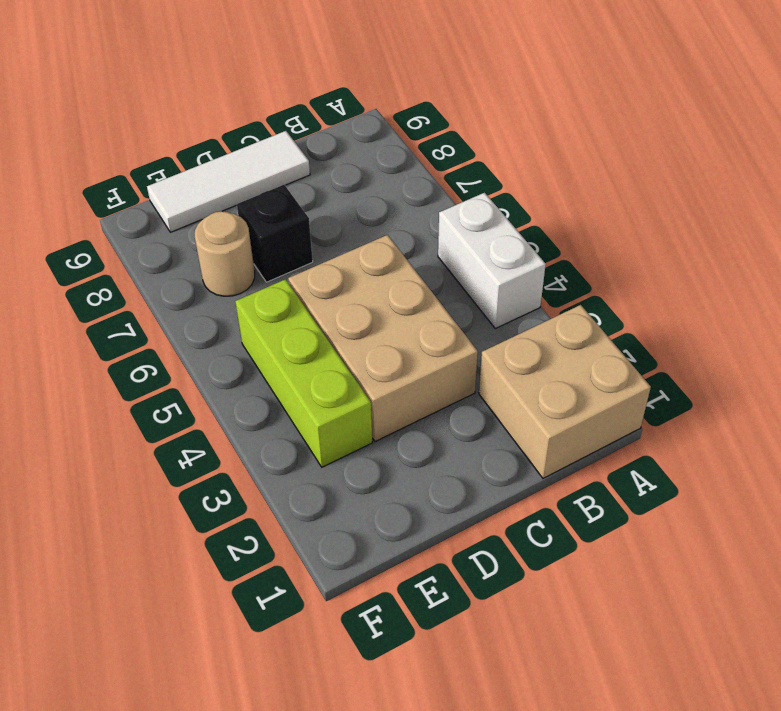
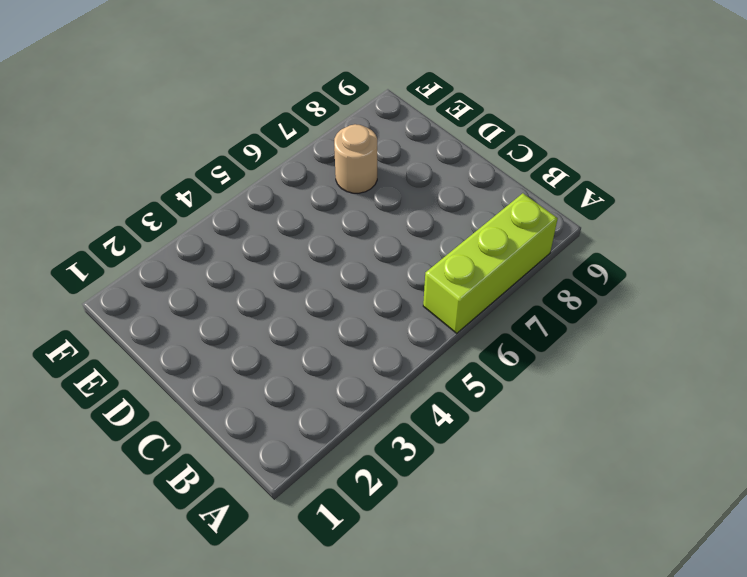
lime 1x3 brick [423,193,558,333] -> lime 1x3 brick moved to [235,279,372,467]
none -> tan 2x2 brick [479,305,651,478]
none -> white 1x2 brick [438,193,546,329]

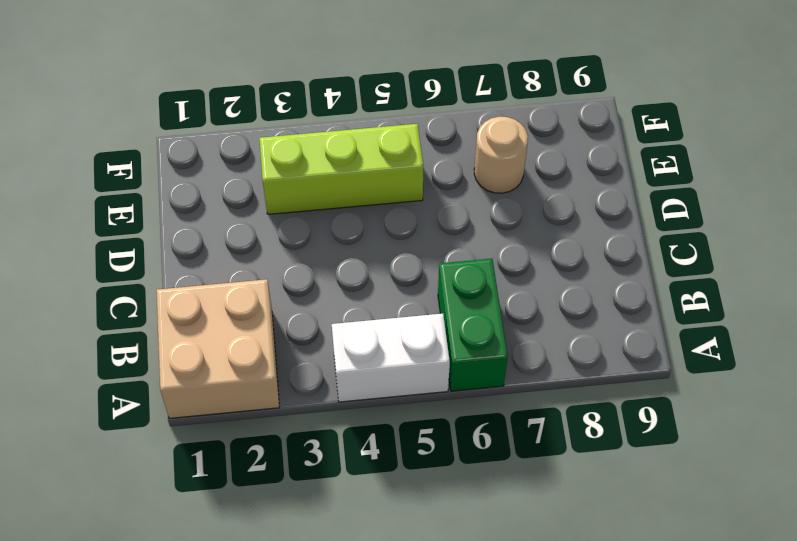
green 1x2 brick [438,259,508,391] -> none
none -> tan 2x3 brick [288,235,478,441]
none -> white 1x3 tile [147,131,310,232]

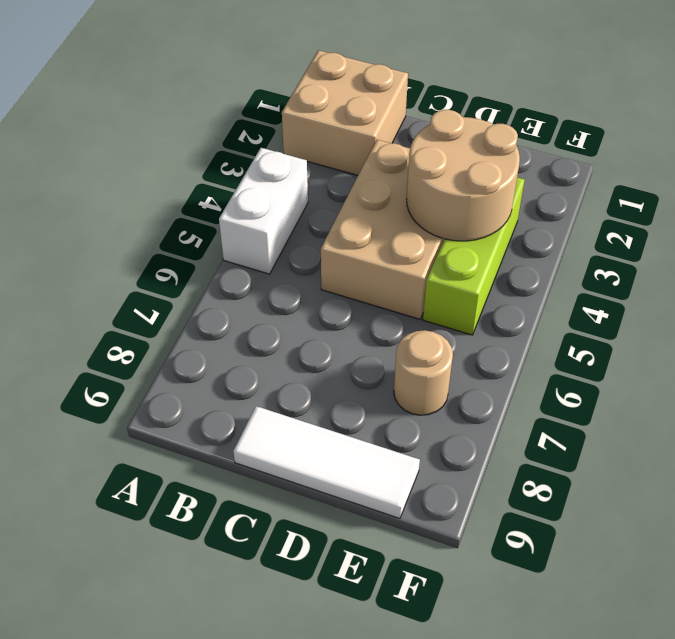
tan 2x2 round brick [407,110,520,241] -> none
none -> black 1x1 brick [237,185,313,282]

